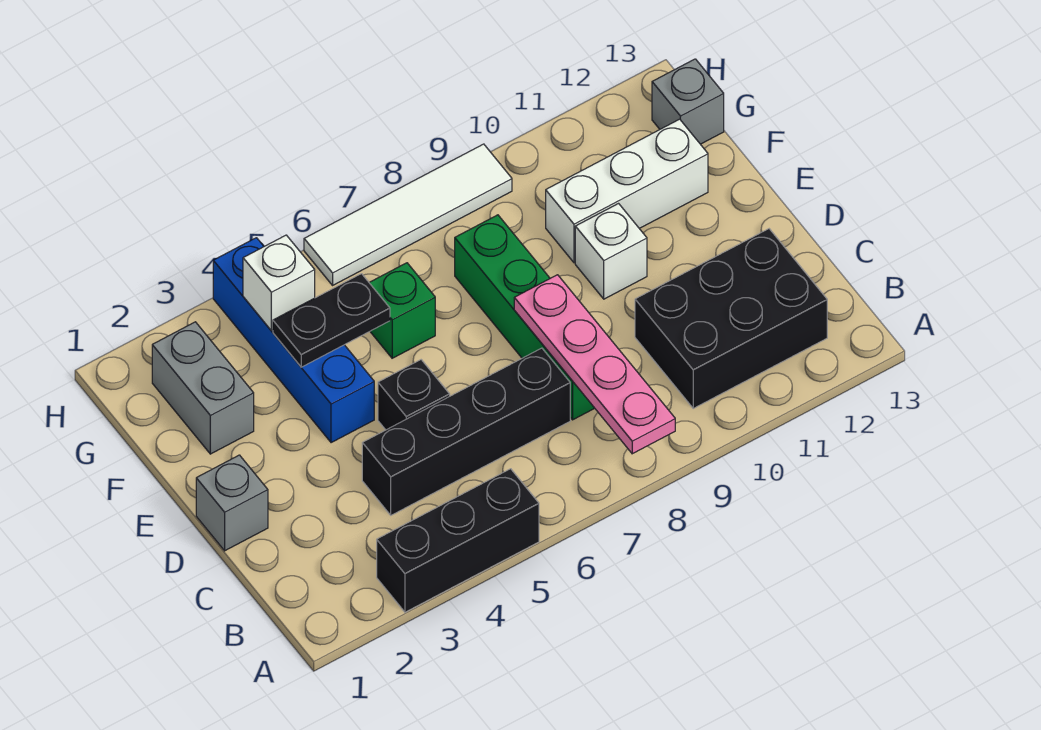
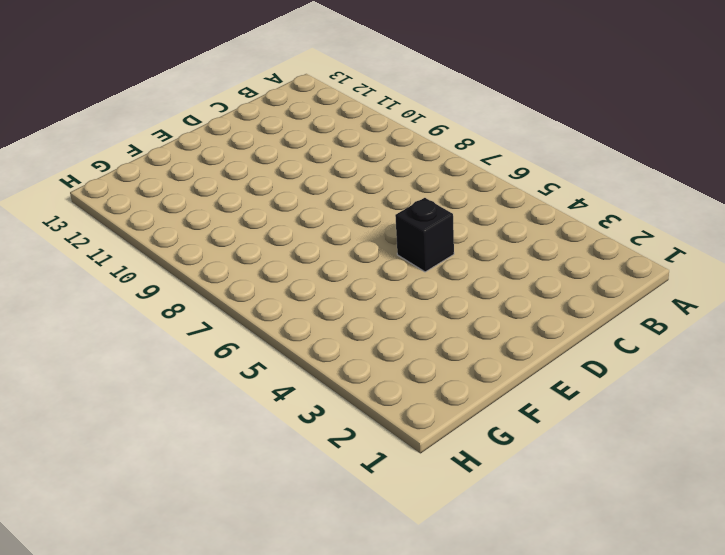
none -> black 1x3 brick [377,469,539,612]
none -> black 2x3 brick [635,229,827,408]
none -> black 1x4 brick [362,348,570,515]

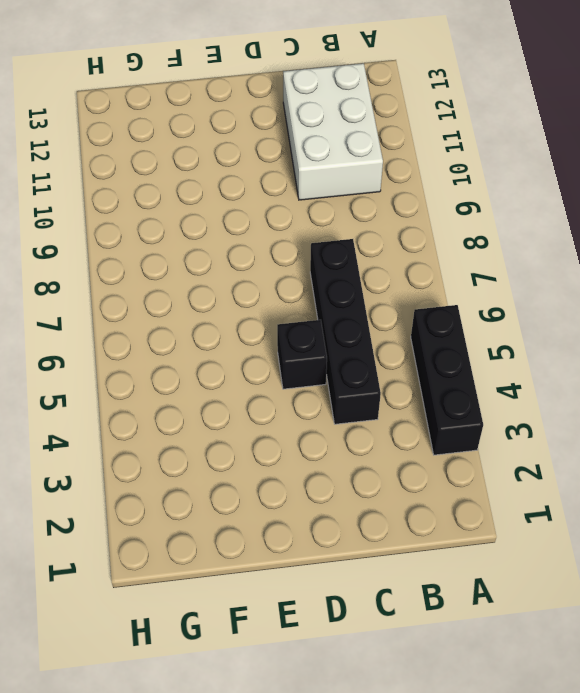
white 2x3 brick [283,63,383,200] -> black 2x3 brick [635,229,827,408]
none -> green 1x4 brick [455,215,595,420]
none -> grey 1x1 brick [196,455,268,551]
none -> blue 1x4 brick [213,238,374,443]

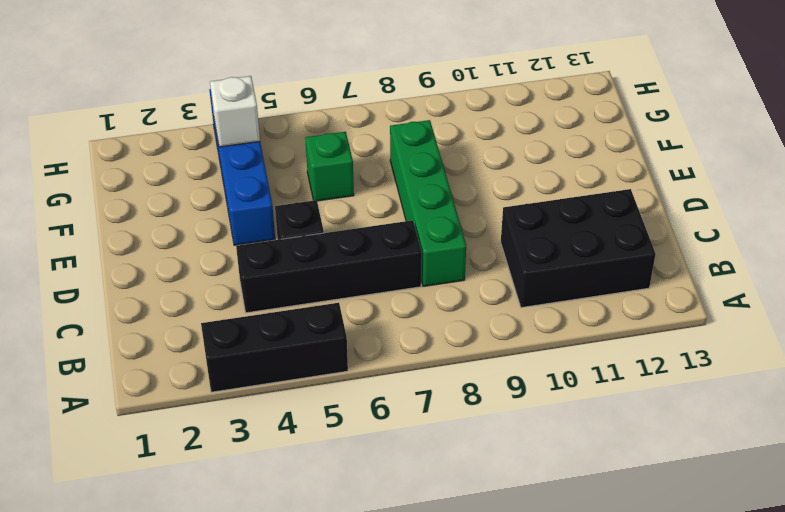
none -> grey 1x1 brick [196,455,268,551]
none -> white 1x1 brick [575,204,647,299]
none -> grey 1x2 brick [152,322,254,454]

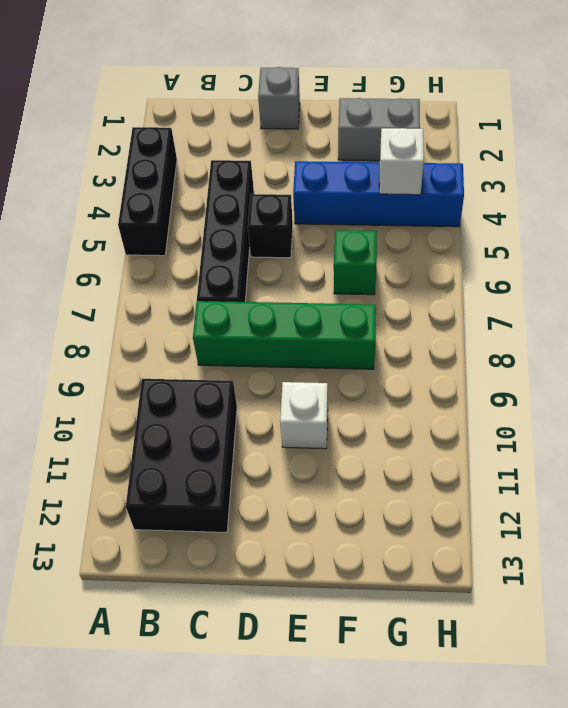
none -> white 1x3 brick [546,119,708,263]
none -> grey 1x1 brick [652,59,724,144]
none -> white 1x4 tile [304,144,512,285]

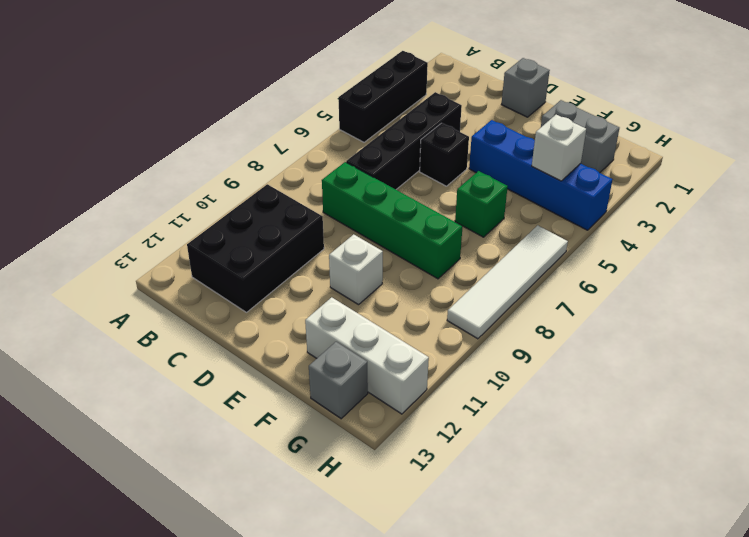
white 1x3 brick [305,297,429,414] -> white 1x3 brick turned to [546,119,708,263]
none -> pink 1x4 plate [514,275,675,454]
none -> black 1x2 plate [273,274,390,367]

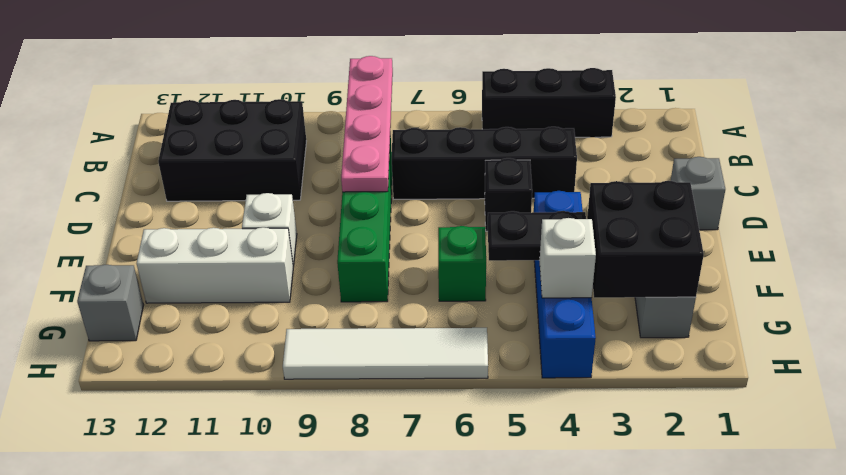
black 2x2 brick [587,181,704,298] -> none

